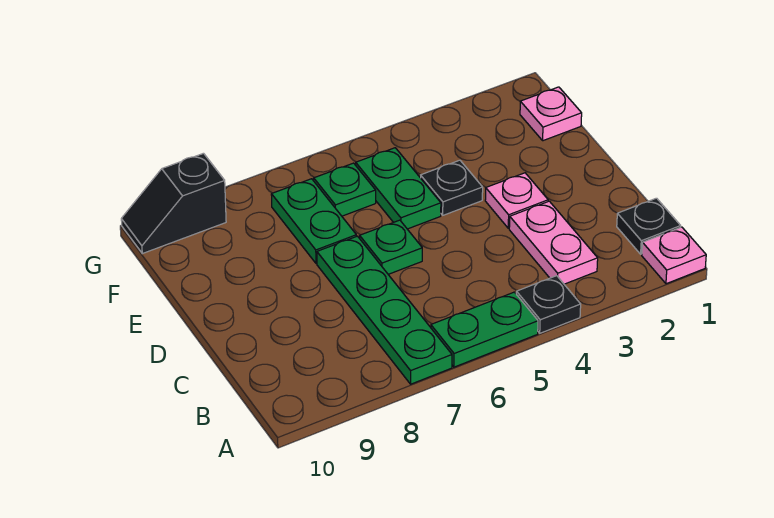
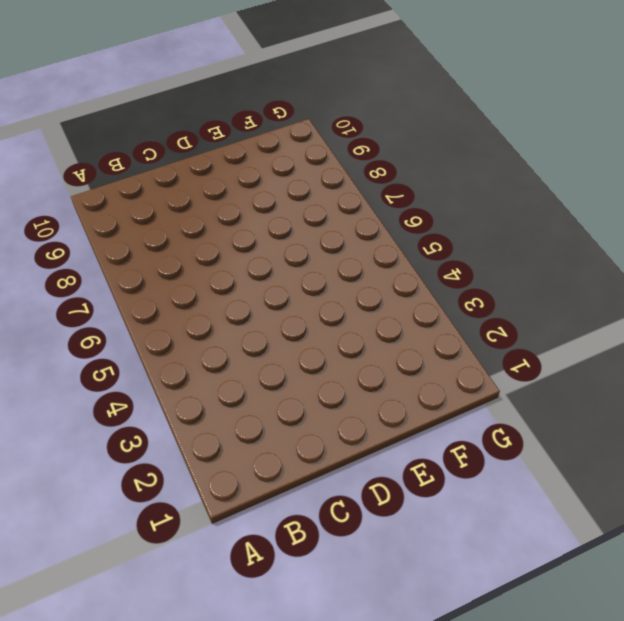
none -> pink 1x1 plate [642,227,706,284]
none -> black 1x1 plate [516,276,581,333]
none -> green 1x2 plate [431,292,538,367]

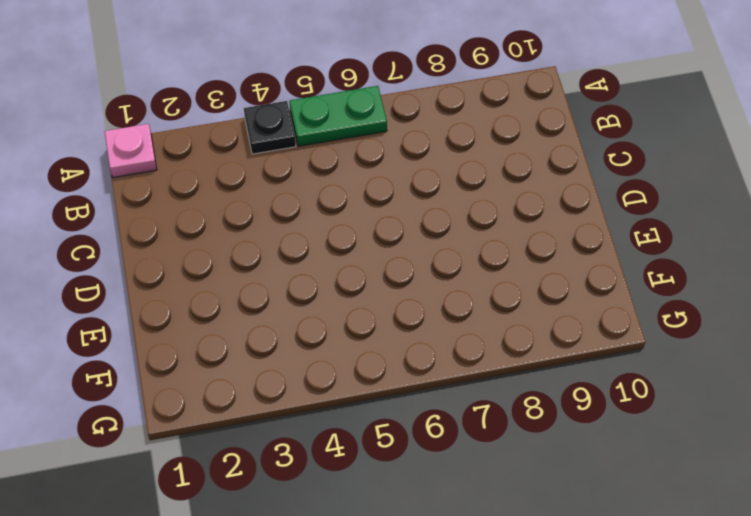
none -> green 1x4 plate [317,236,452,384]
none -> black 1x1 plate [617,198,681,254]
none -> pink 1x2 plate [509,201,598,284]

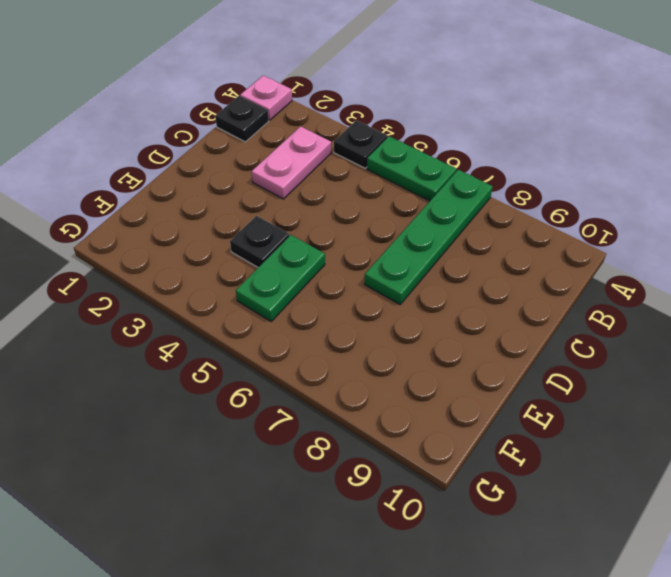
none -> pink 1x1 plate [485,173,548,228]
none -> green 1x1 plate [360,220,422,274]
none -> green 1x2 plate [271,179,356,264]

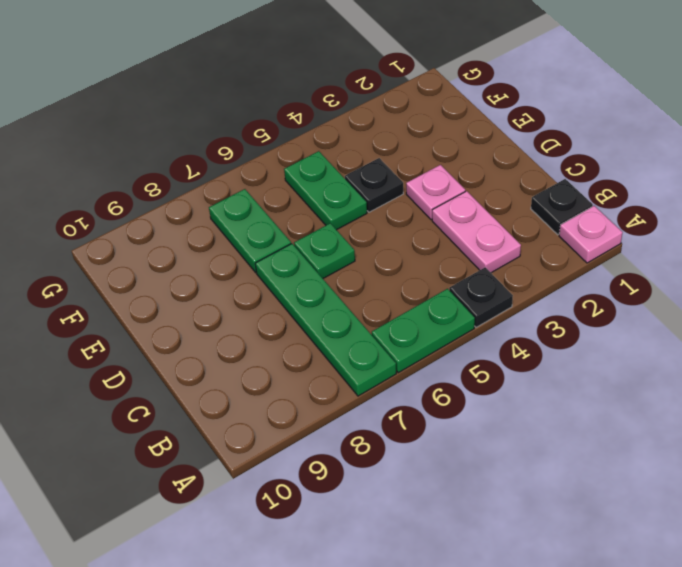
none -> pink 1x1 plate [520,87,582,141]
none -> green 1x1 plate [314,163,376,216]
none -> black 1x2 slope [121,153,226,254]

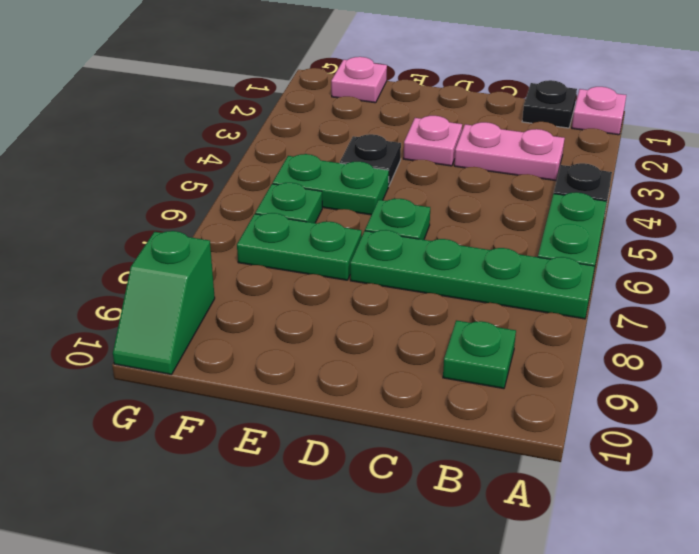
green 1x1 plate [443,320,516,389] -> none
green 1x2 slope [113,231,215,375] -> black 1x2 slope [121,153,226,254]

